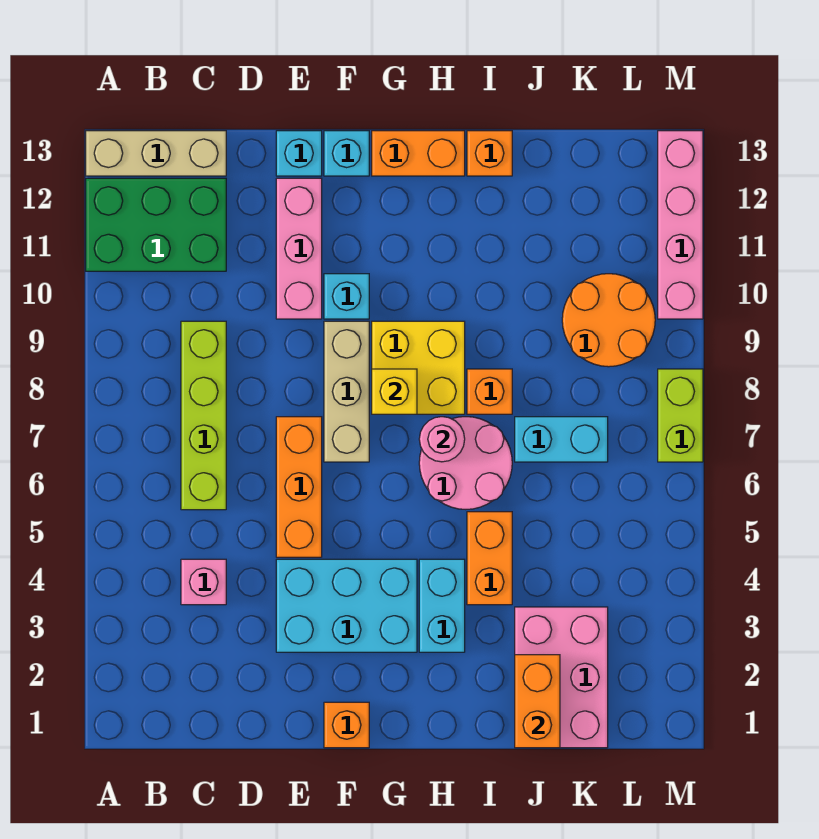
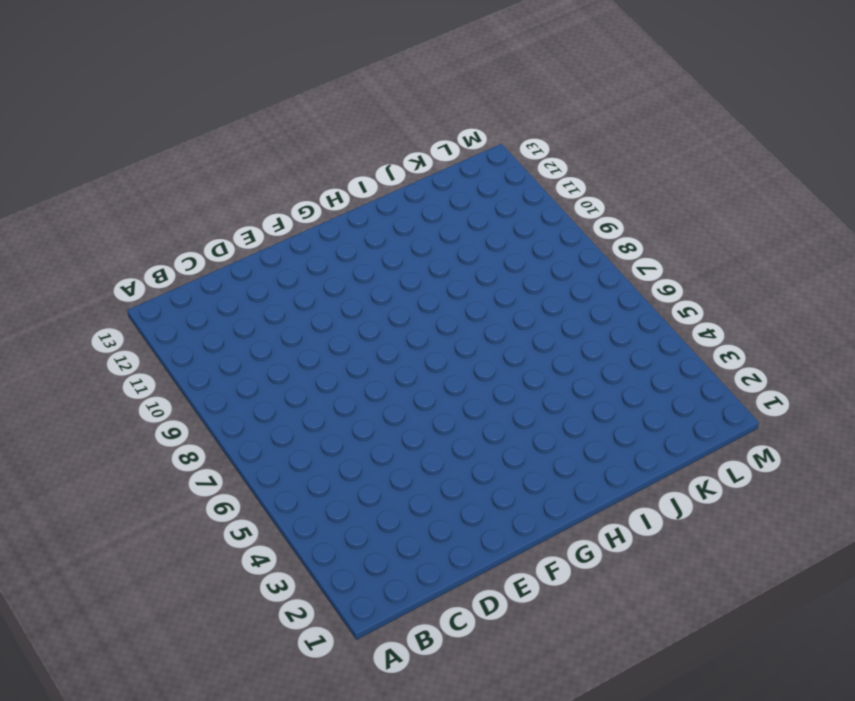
none -> green 2x3 brick [86,178,226,271]
none -> tan 1x3 brick [86,131,226,176]
none -> pink 1x1 brick [181,559,226,605]

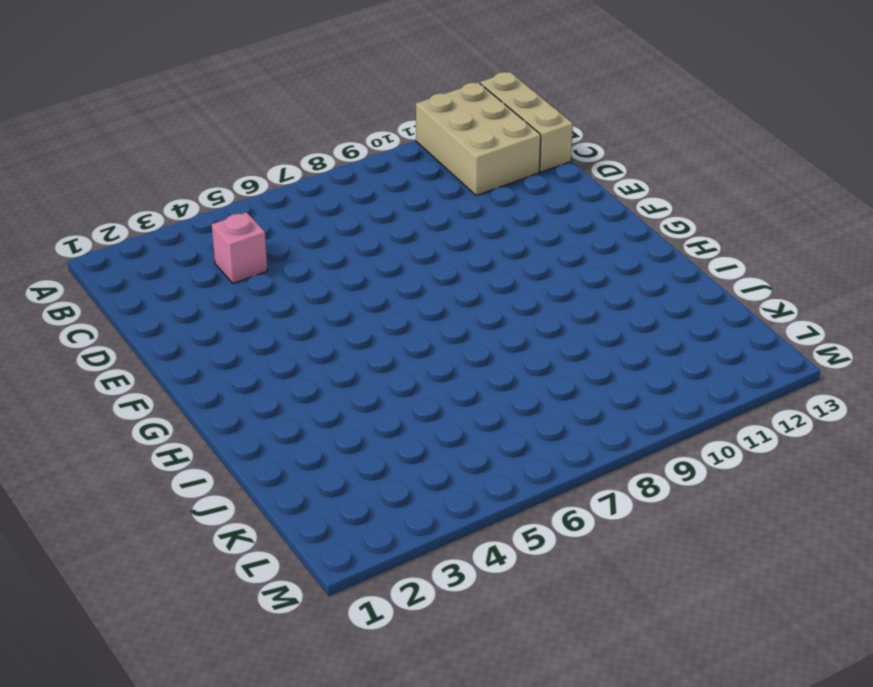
tan 2x3 brick [416,82,541,196] -> green 2x3 brick [86,178,226,271]
none -> lime 1x4 brick [181,321,226,510]
none -> cyan 2x3 brick [276,559,417,652]
none -> orange 1x3 brick [276,417,322,557]

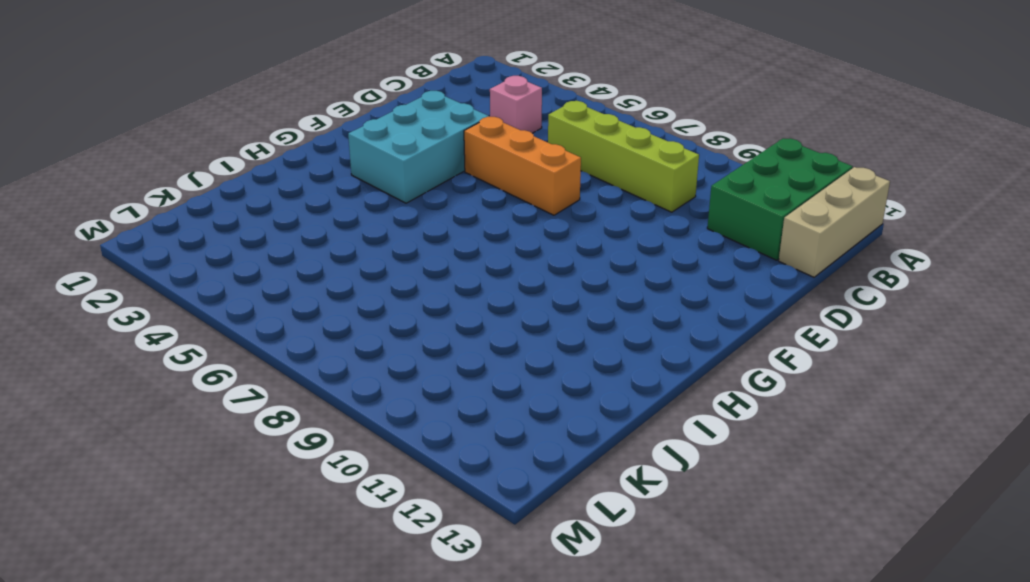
none -> pink 1x3 brick [276,178,322,319]
none -> cyan 1x1 brick [276,131,322,176]
none -> orange 1x1 brick [324,702,369,748]

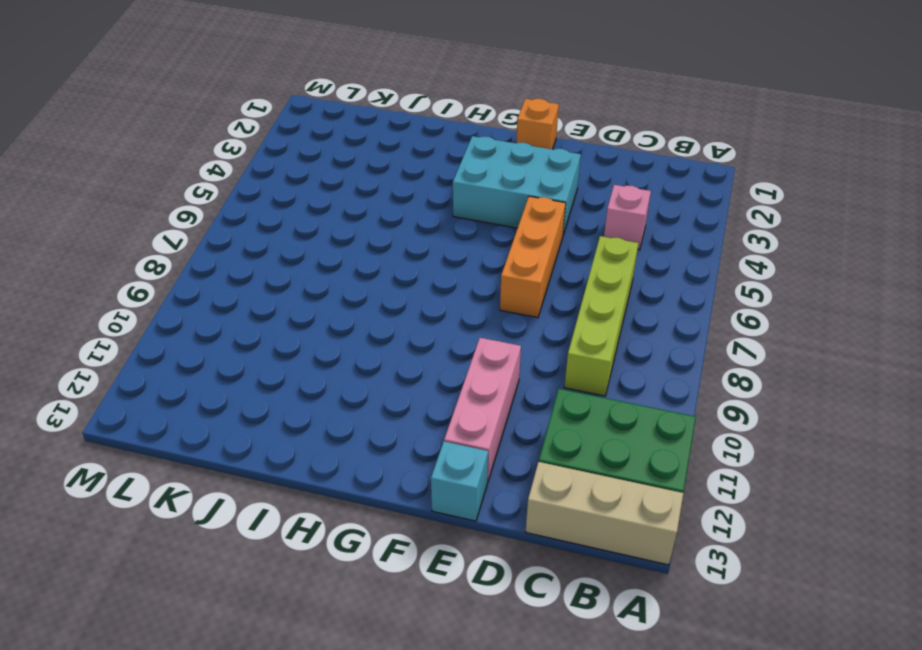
none -> tan 1x3 brick [324,321,369,462]
none -> cyan 1x1 brick [324,274,369,319]
none -> cyan 1x1 brick [324,131,369,176]

